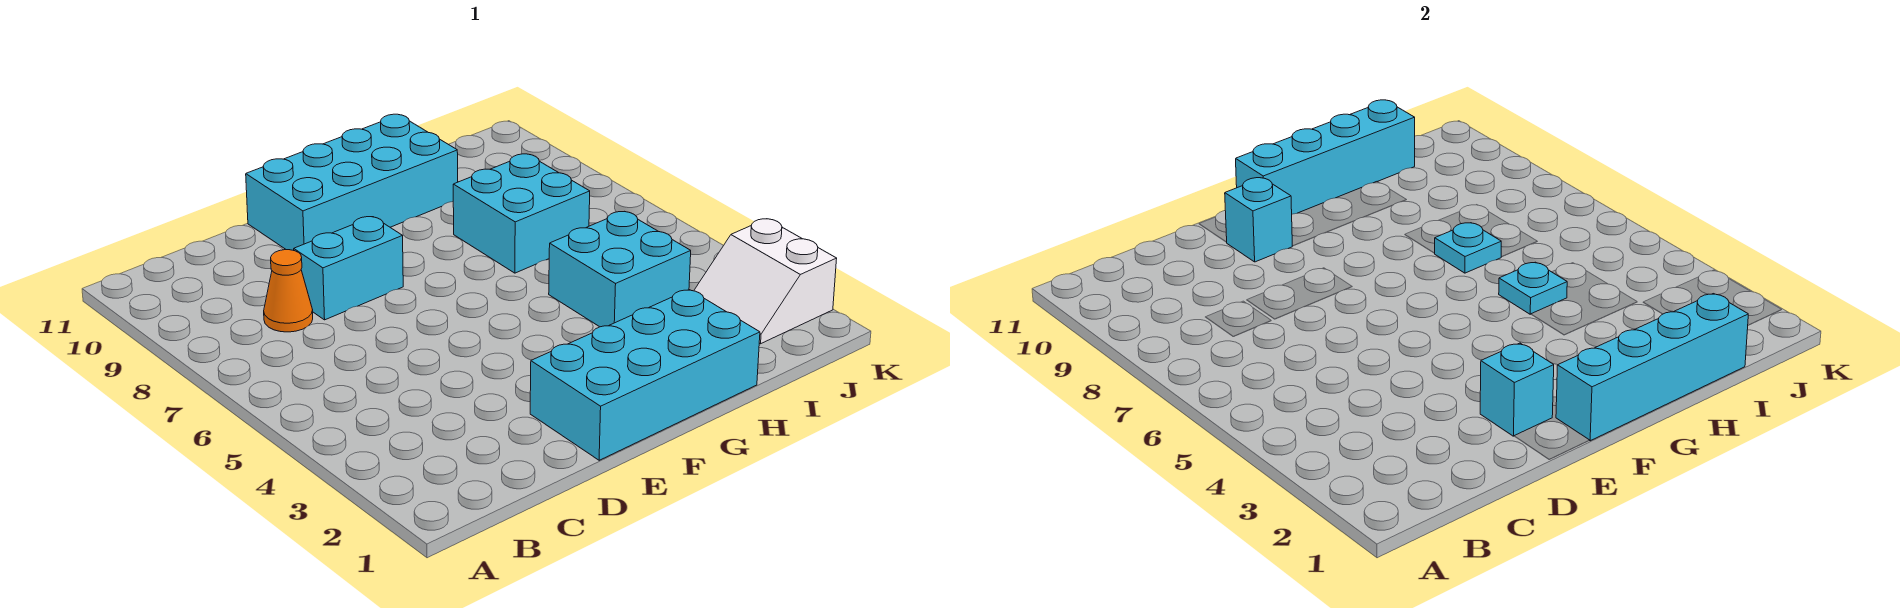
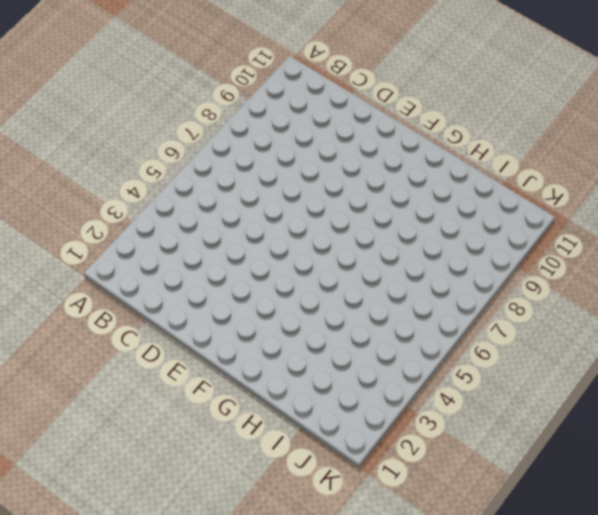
none -> orange 1x1 cone [264,250,313,332]
none -> cyan 1x2 brick [294,217,403,320]
none -> cyan 2x4 brick [530,290,760,460]

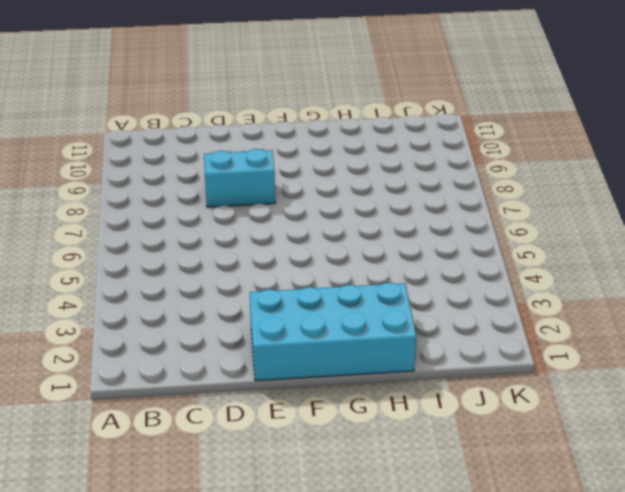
none -> orange 1x1 cone [264,250,313,332]
none -> cyan 2x4 brick [246,114,458,250]
none -> cyan 2x2 brick [549,212,691,327]

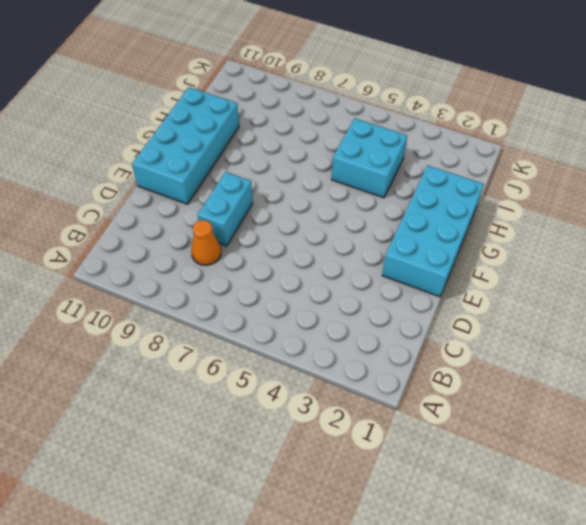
none -> cyan 2x2 brick [453,154,590,273]
none -> white 2x2 slope [694,219,837,344]
none -> cyan 1x1 brick [1480,343,1554,436]

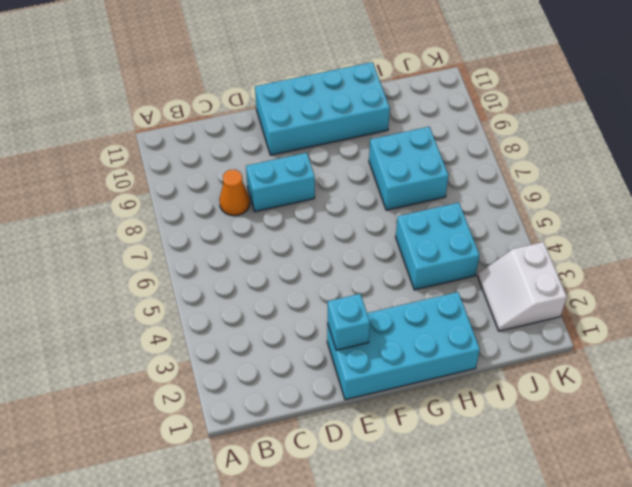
none -> cyan 1x1 brick [1225,178,1292,262]
none -> cyan 1x4 brick [1556,294,1748,441]
none -> cyan 1x4 brick [1236,100,1415,214]

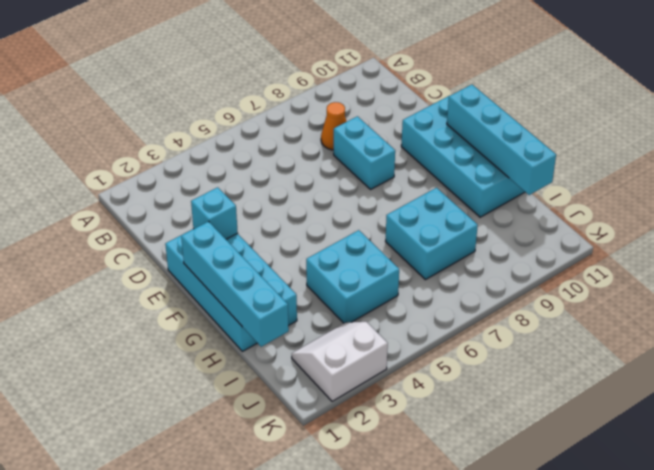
none -> cyan 1x1 brick [1225,178,1292,262]
none -> cyan 1x1 plate [1499,262,1567,314]
none -> cyan 1x1 plate [1435,223,1501,273]

